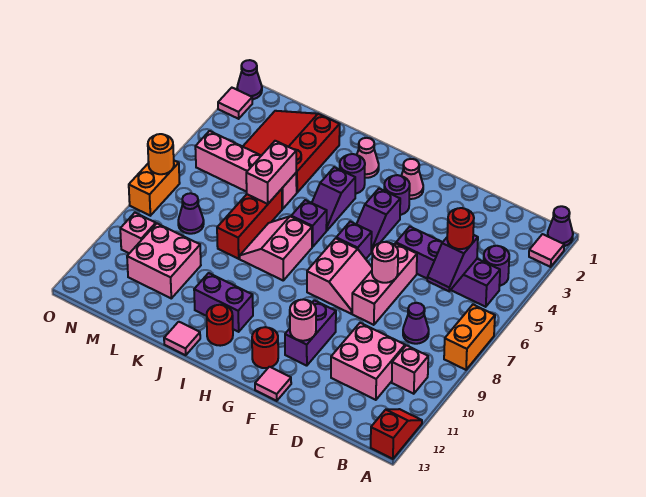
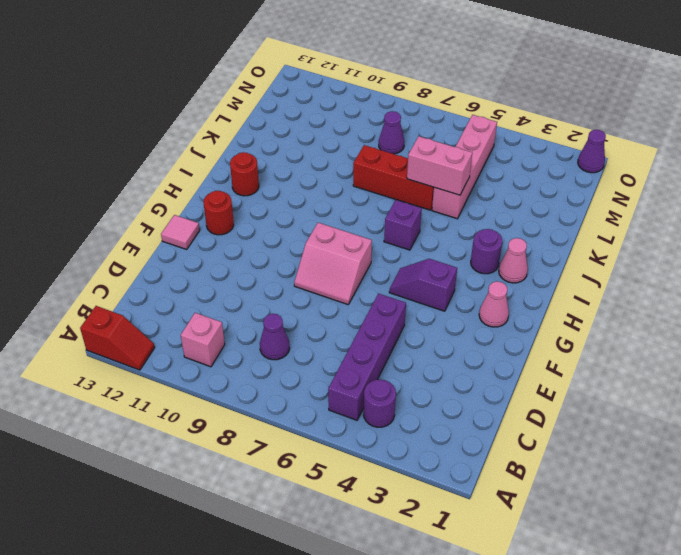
none -> purple 1x1 cone [548,206,573,246]
none -> pink 1x1 tile [529,234,564,267]
none -> orange 1x2 brick [444,305,495,370]
none -> pink 2x2 brick [331,323,405,400]

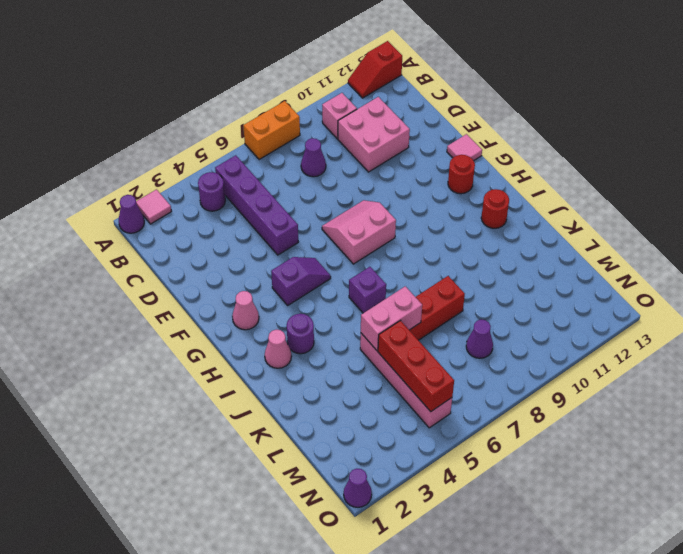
red 1x3 brick [378,321,454,412] -> none
none -> pink 1x3 brick [352,243,417,325]
none -> purple 1x2 brick [285,300,336,366]
none -> purple 1x1 round brick [384,175,410,215]
none -> purple 1x1 brick [336,222,372,259]

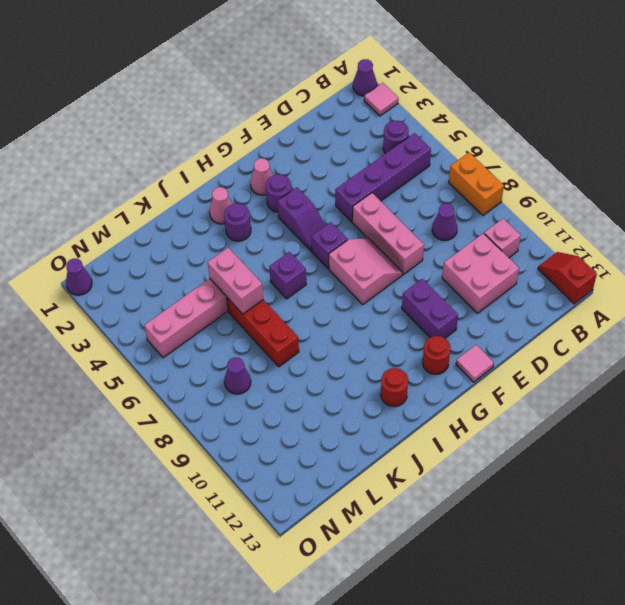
none -> purple 1x2 slope [312,167,355,230]
none -> pink 2x2 slope [240,216,312,280]
none -> purple 1x2 brick [194,273,253,332]
none -> pink 1x1 tile [164,322,200,355]

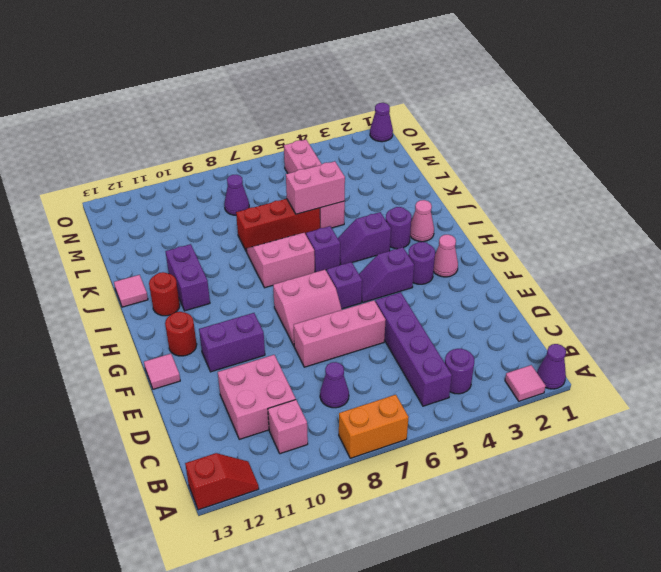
none -> red 3x3 slope [243,111,340,192]
none -> pink 2x2 brick [127,224,201,298]
none -> pink 1x1 brick [120,213,156,253]
none -> pink 1x1 tile [218,88,252,119]

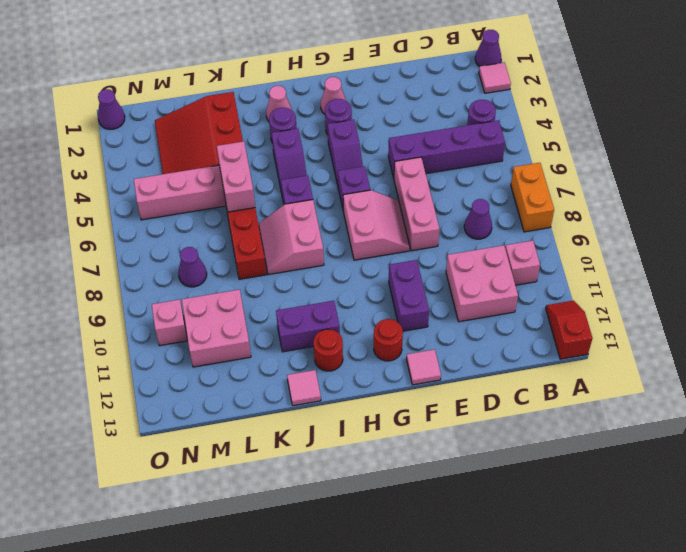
none -> pink 1x1 tile [218,88,252,119]
none -> orange 1x2 brick [129,161,180,216]
none -> purple 1x2 slope [427,235,478,291]
none -> pink 1x1 round brick [372,242,398,283]

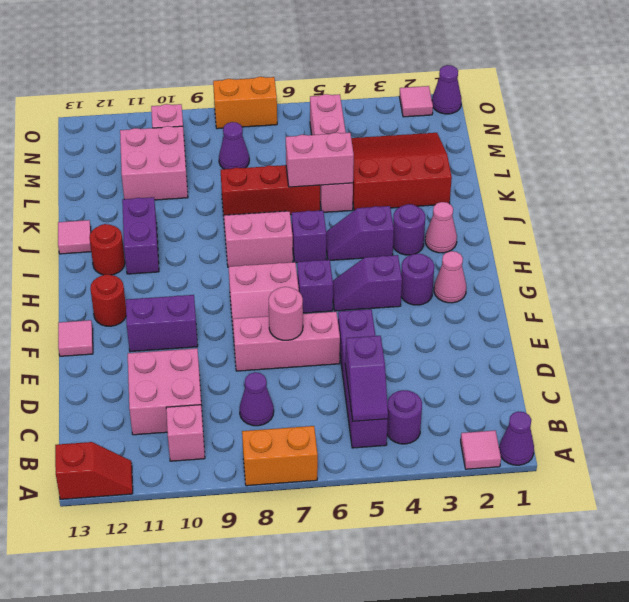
purple 1x2 slope [345,336,388,421] -> purple 1x2 slope turned to [427,235,478,291]
none -> pink 1x1 round brick [290,299,316,341]
none -> orange 1x1 round brick [148,134,174,174]
none -> red 1x1 round brick [447,208,474,249]

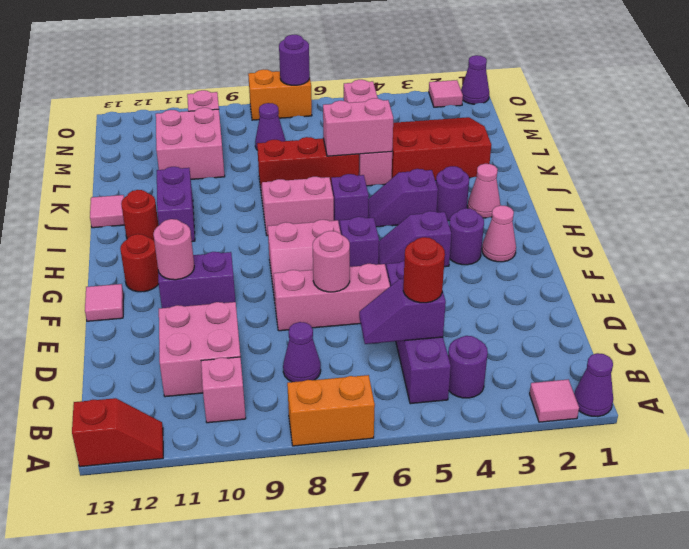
purple 1x1 round brick [279,35,310,85] -> orange 1x1 round brick [148,134,174,174]

